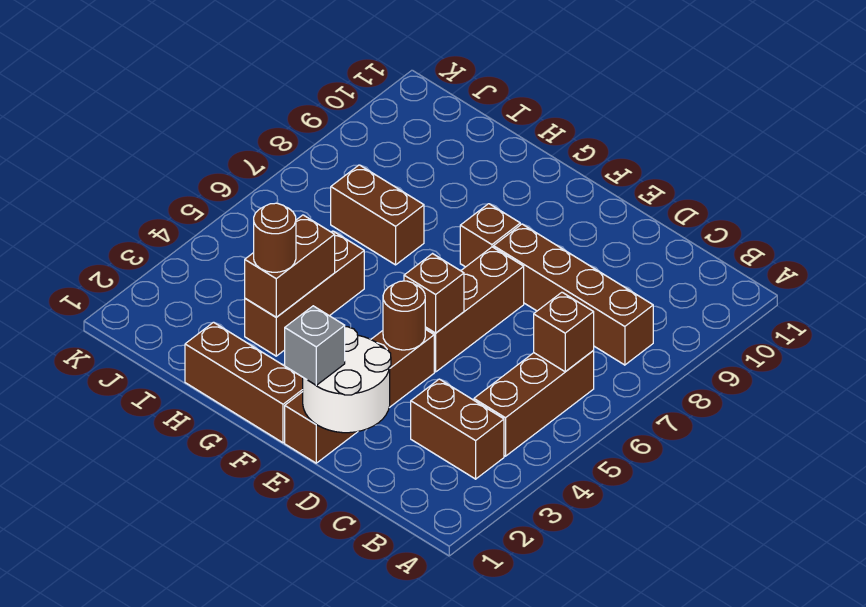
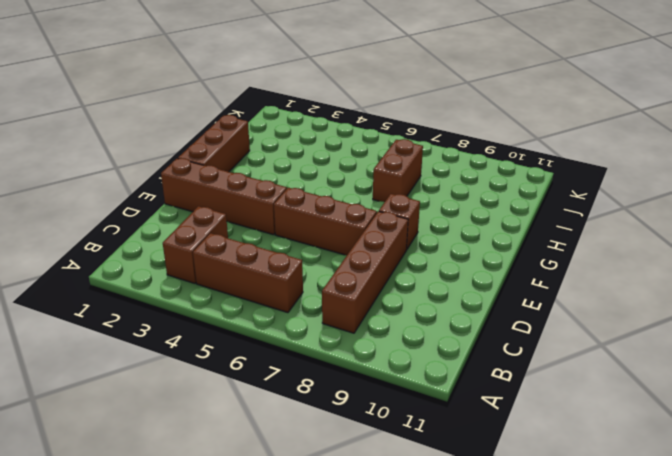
none -> brown 1x3 brick [245,231,364,356]
none -> brown 1x1 brick [534,292,594,372]
none -> white 2x2 round brick [303,327,391,433]

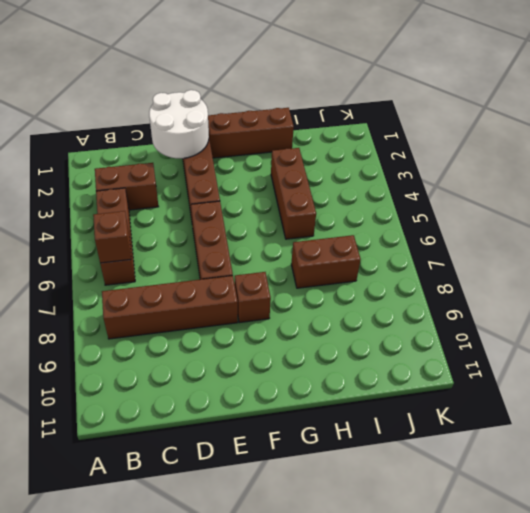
none -> brown 1x1 round brick [383,281,425,350]
none -> brown 1x1 brick [404,254,464,333]
none -> brown 1x2 brick [245,215,335,317]

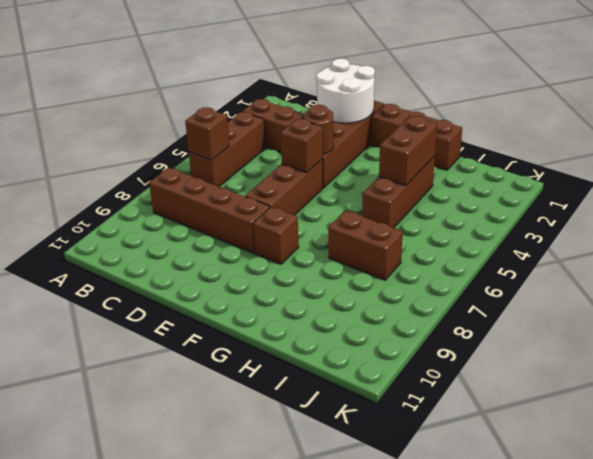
none -> grey 1x1 brick [285,306,345,385]
none -> brown 1x1 round brick [254,203,296,272]

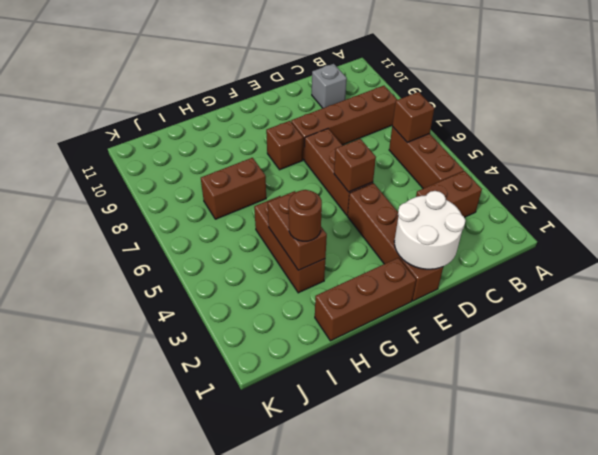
grey 1x1 brick [312,64,347,108] -> grey 1x1 brick moved to [285,306,345,385]
none -> brown 1x1 round brick [383,281,425,350]

